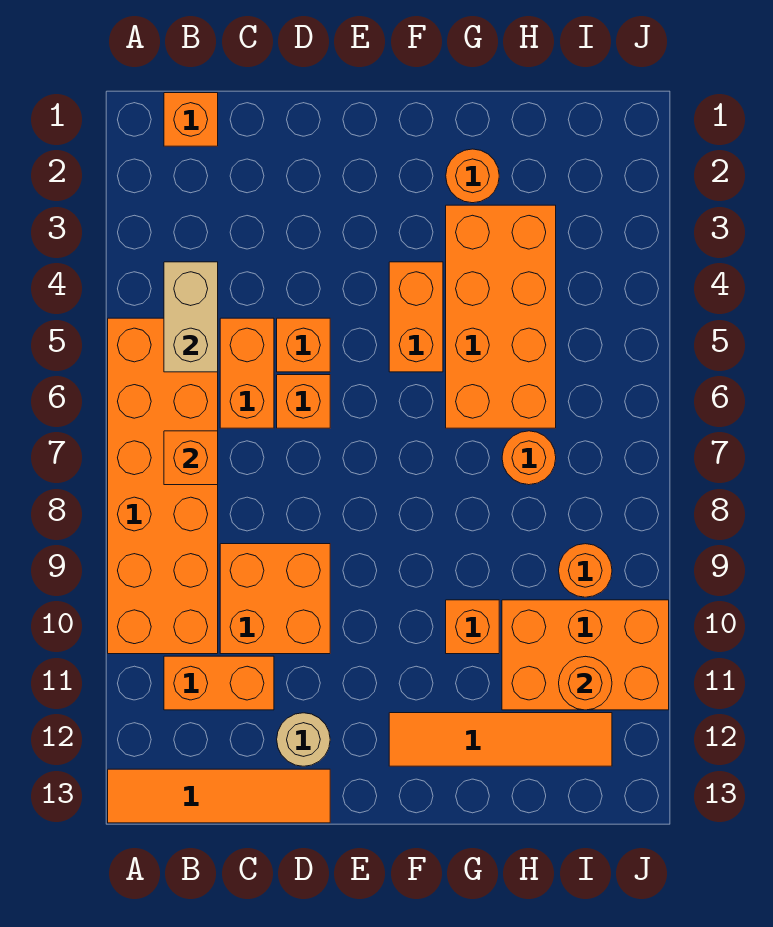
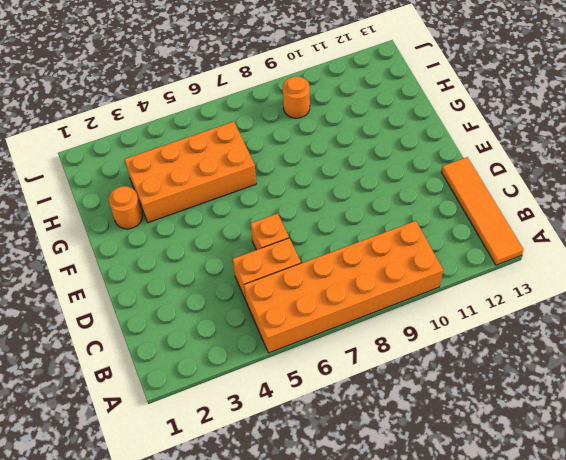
none -> orange 1x1 brick [164,93,218,146]
none -> orange 1x2 brick [164,656,274,710]
none -> orange 2x2 brick [220,544,330,654]

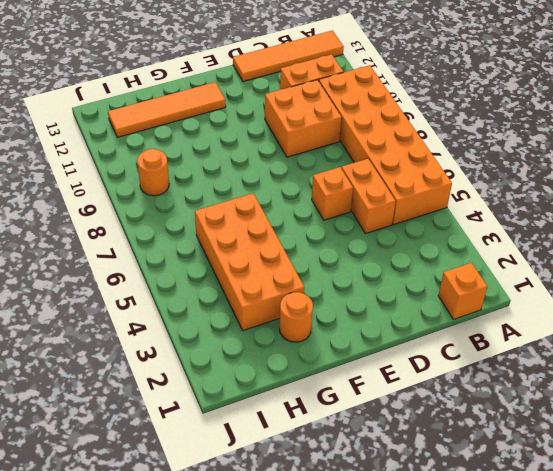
none -> orange 1x1 brick [277,318,330,372]
none -> tan 1x1 round brick [277,713,330,766]
none -> orange 1x2 brick [389,262,443,372]

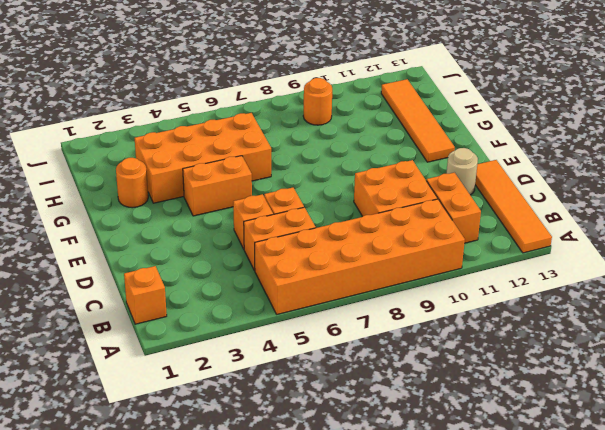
none -> orange 1x1 brick [446,600,499,654]
none -> orange 1x1 round brick [502,431,556,485]
none -> orange 2x3 brick [502,600,669,710]

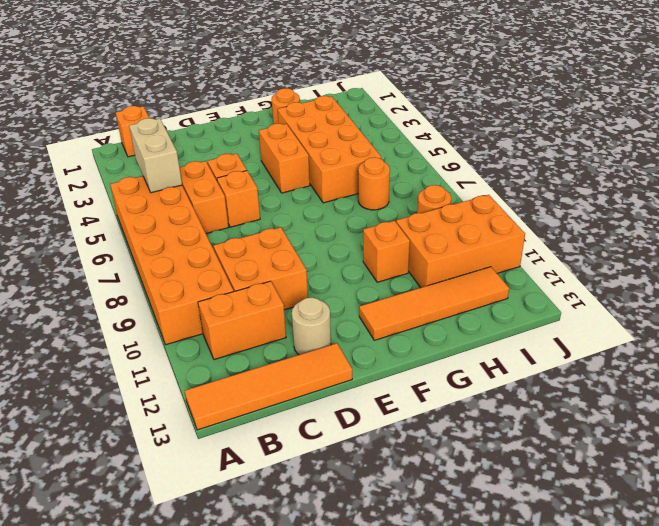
none -> orange 1x1 brick [164,431,218,485]
none -> orange 1x1 round brick [559,656,612,710]

